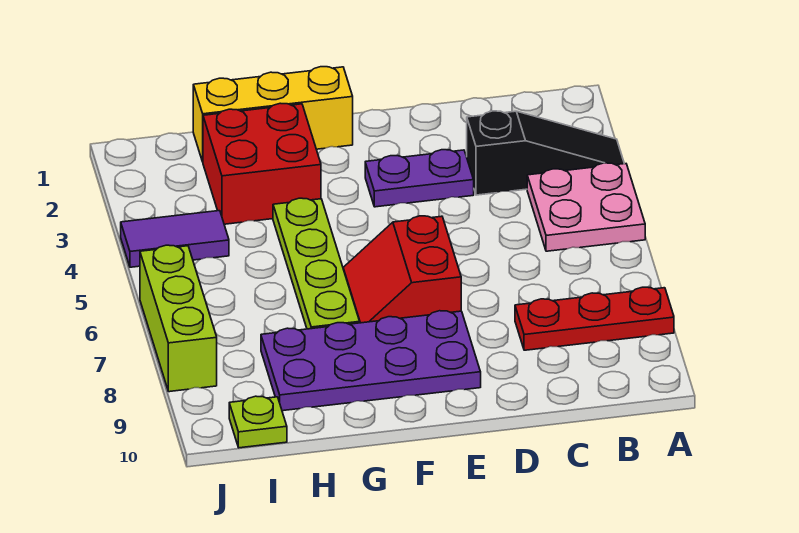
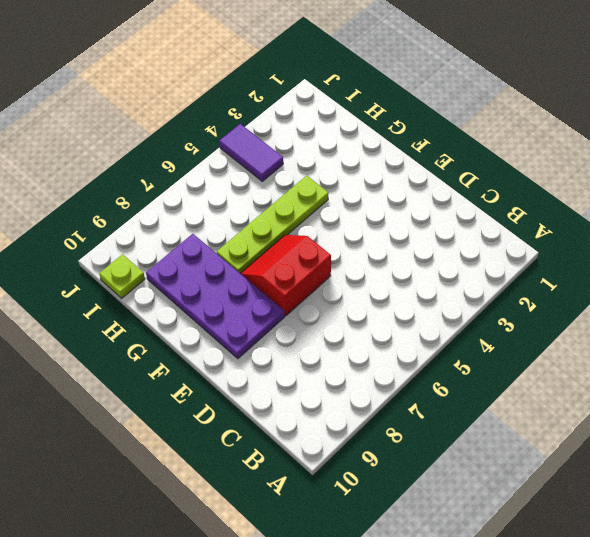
none -> black 1x3 slope [467,111,624,195]
none -> pink 2x2 plate [527,163,645,251]
none -> red 1x3 plate [515,287,674,350]

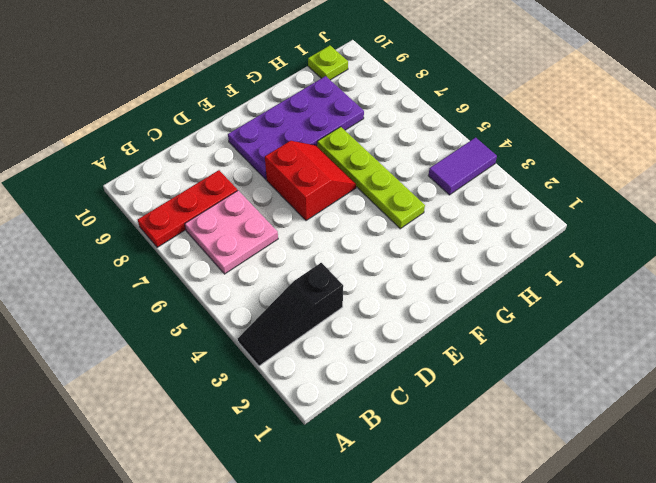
pink 2x2 plate [185,190,278,274] -> pink 2x2 plate moved to [527,163,645,251]
none -> purple 1x2 plate [365,150,474,207]
none -> yellow 1x3 brick [193,67,353,162]
none -> red 2x2 brick [203,103,321,224]

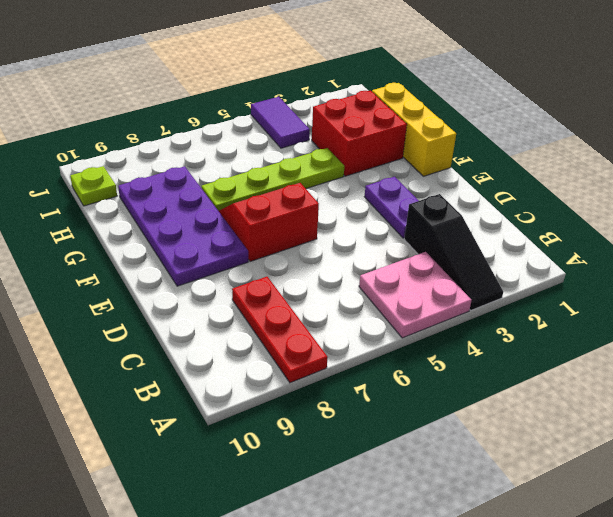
none -> lime 1x3 brick [140,245,217,392]

